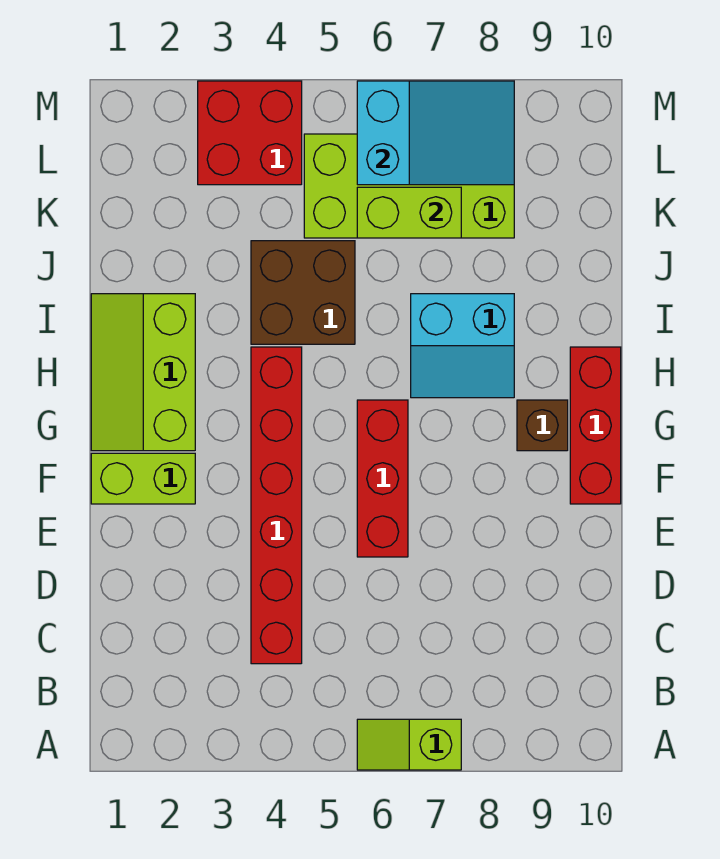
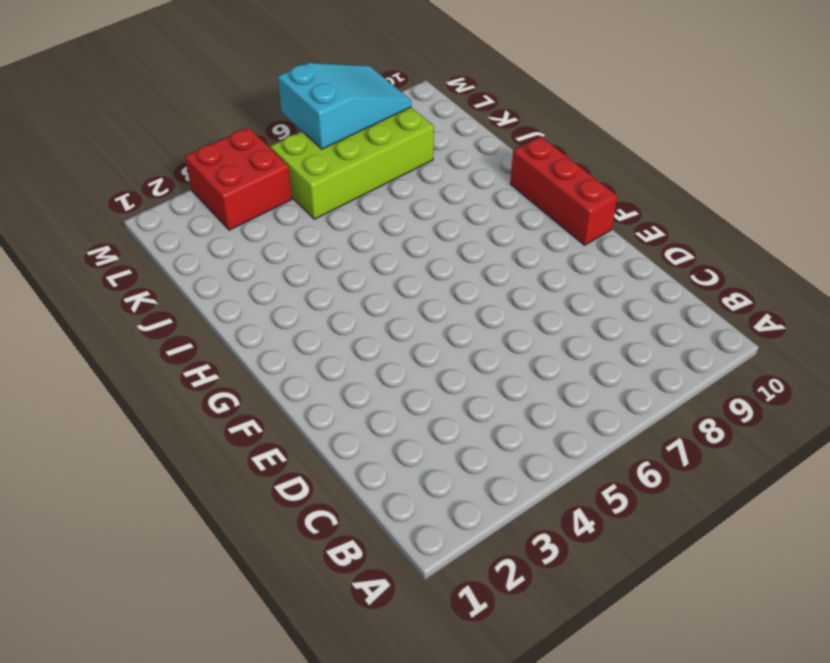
none -> lime 1x2 slope [357,719,461,770]
none -> red 1x6 brick [251,347,302,664]
none -> red 1x3 brick [357,400,408,557]

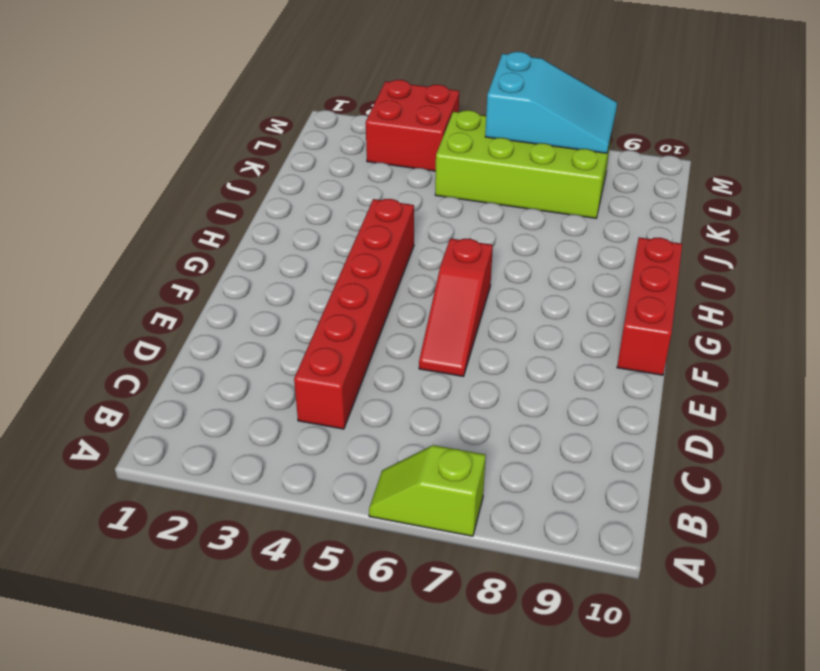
red 1x3 slope [419,238,493,377] -> red 1x3 brick [357,400,408,557]
none -> lime 1x2 brick [91,453,195,504]
none -> lime 2x3 slope [91,294,195,451]
none -> brown 1x1 brick [517,400,568,451]

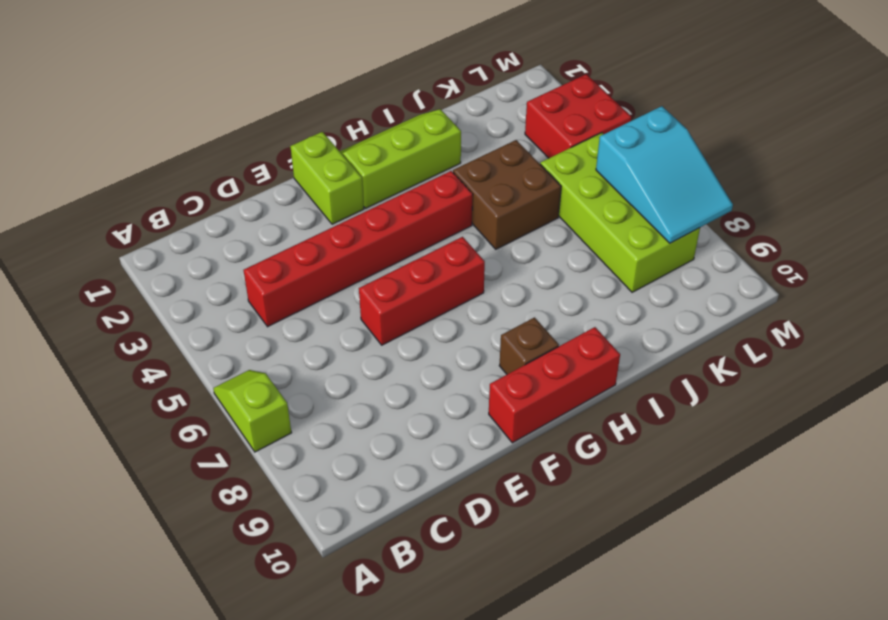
none -> cyan 2x2 slope [411,294,514,398]
none -> lime 1x2 brick [357,187,461,238]

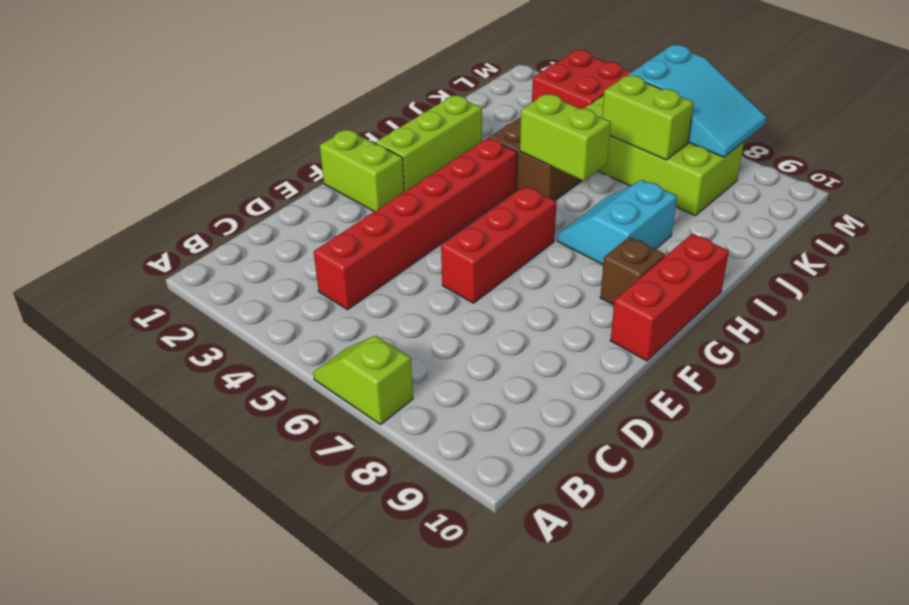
cyan 2x2 slope [557,180,677,264] -> cyan 2x2 slope turned to [411,294,514,398]
lime 1x2 brick [520,94,611,181] -> none

